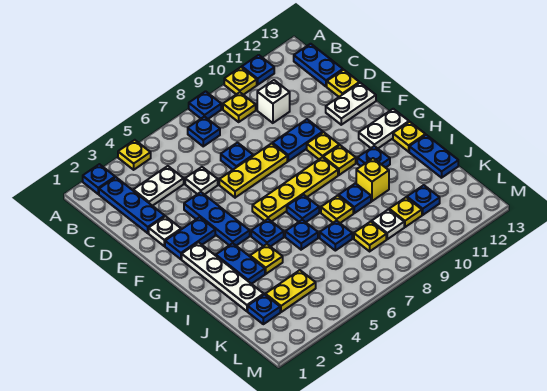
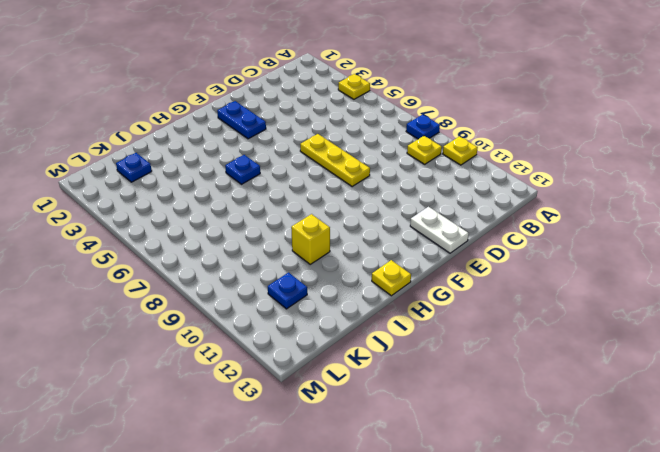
none -> blue 1x1 plate [83,164,115,194]
none -> blue 1x1 plate [242,55,274,85]
none -> blue 1x3 plate [99,177,165,233]
none -> blue 1x1 plate [188,116,220,146]

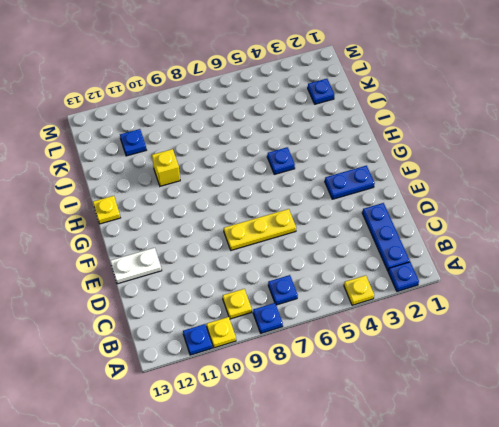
none -> blue 1x2 plate [294,44,343,87]
none -> white 1x2 plate [133,166,184,206]
none -> white 1x1 brick [257,80,290,123]
none -> white 1x1 plate [185,167,218,195]

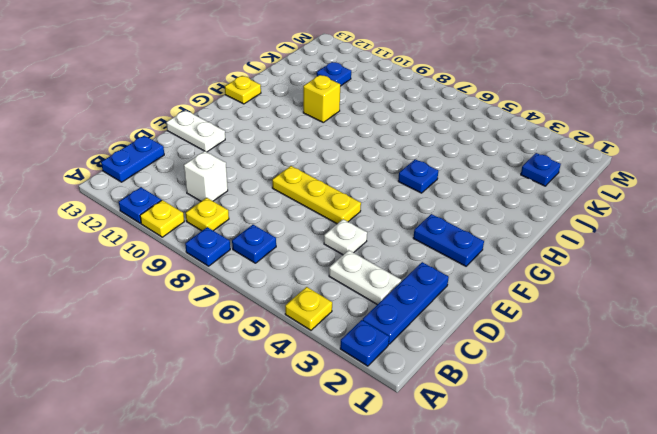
none -> blue 1x1 plate [221,143,253,170]
none -> yellow 1x1 plate [327,70,359,97]
none -> white 1x1 plate [149,216,181,246]
none -> blue 1x3 plate [184,192,250,246]

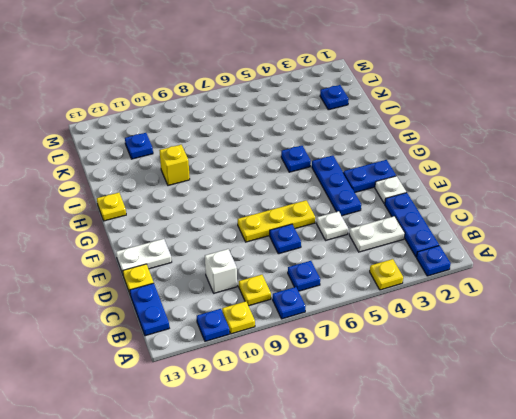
none -> blue 1x2 plate [273,119,323,161]
none -> yellow 1x1 plate [307,132,339,159]
none -> white 1x4 plate [182,242,264,311]
none -> yellow 1x4 plate [252,157,338,221]

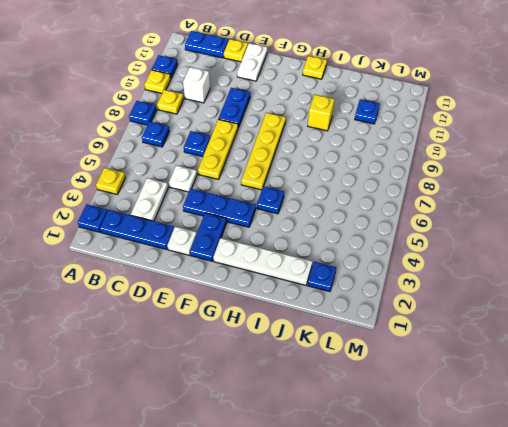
none -> yellow 1x1 plate [307,132,339,159]
none -> yellow 1x1 plate [323,145,356,175]
none -> white 1x2 plate [359,109,409,148]
none -> blue 1x2 plate [216,243,265,284]

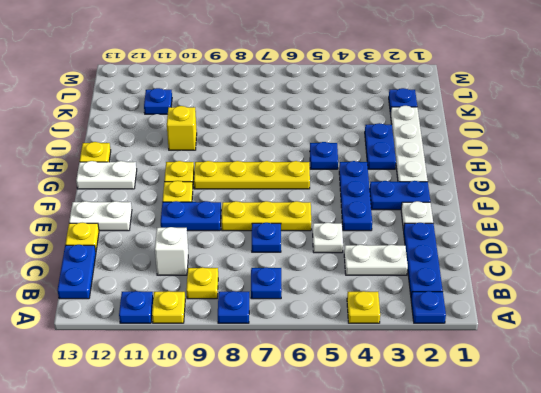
none -> blue 1x1 plate [287,195,319,222]
none -> blue 1x1 plate [357,146,390,168]
none -> yellow 1x1 plate [250,244,283,274]
none -> blue 1x1 plate [285,220,318,250]

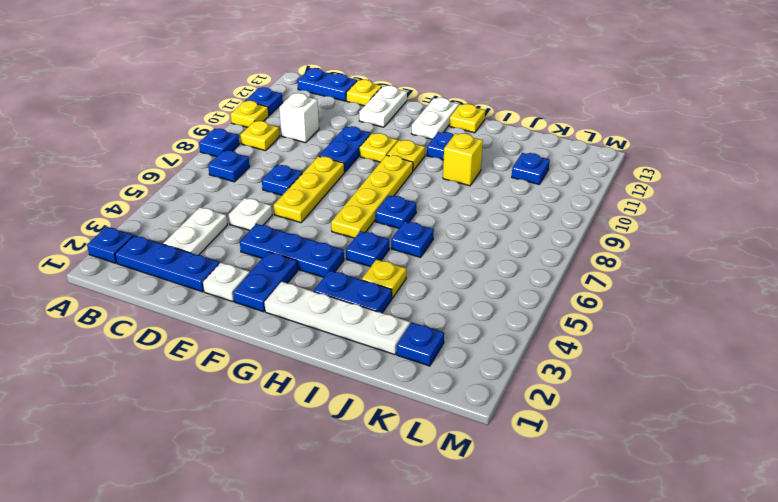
none -> yellow 1x1 plate [118,140,151,170]
none -> yellow 1x1 plate [321,195,353,223]
none -> blue 1x1 plate [339,183,371,213]
none -> blue 1x2 plate [409,135,458,178]

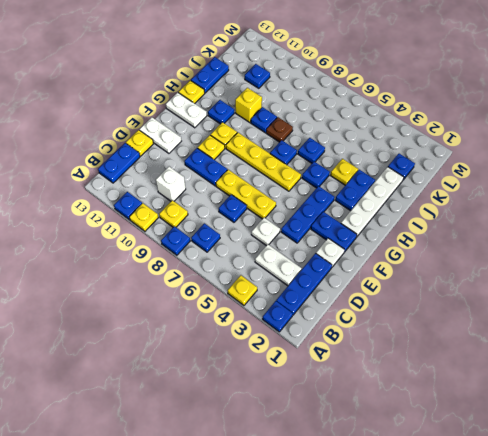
brown 1x1 plate [266,117,293,142] -> yellow 1x1 plate [321,195,353,223]
none -> blue 1x1 plate [320,221,352,251]
none -> yellow 1x2 plate [265,270,316,312]
none -> yellow 1x1 plate [354,222,386,251]
none -> white 1x1 plate [372,209,404,239]

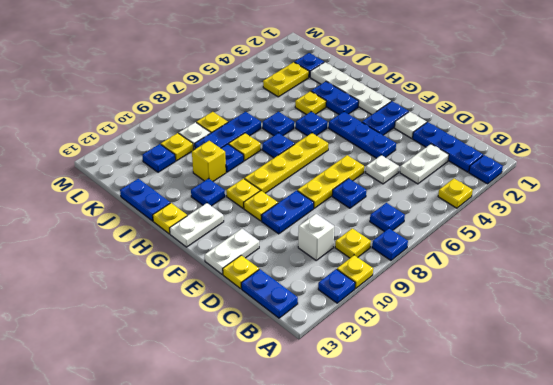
blue 1x3 plate [195,112,261,149] -> blue 1x1 plate [320,221,352,251]

